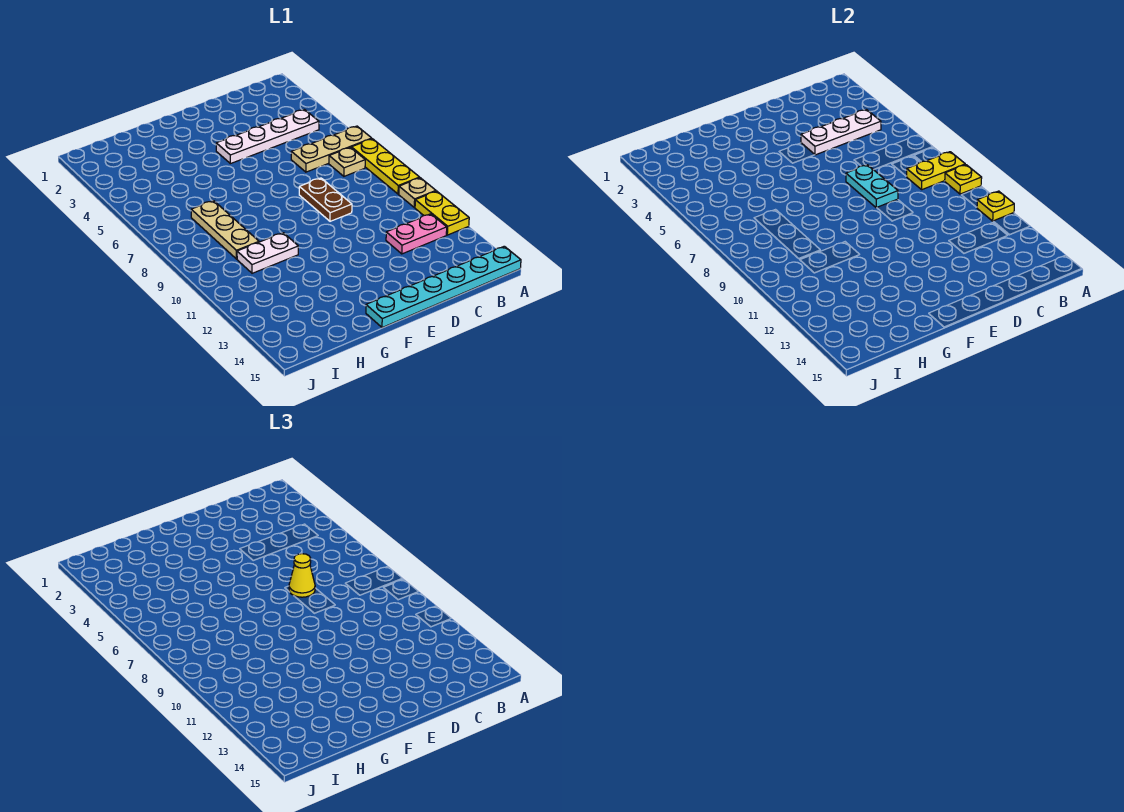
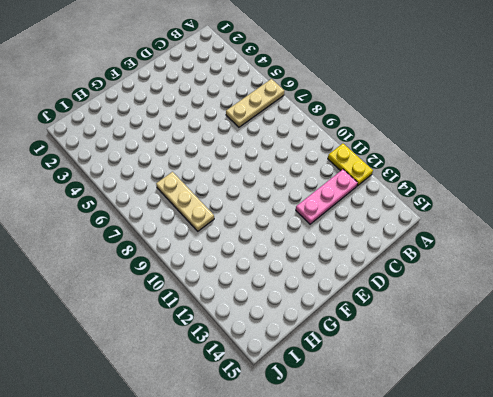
pink 1x3 plate [296,169,358,224] -> pink 1x2 plate [386,214,447,254]
none -> yellow 1x3 plate [351,139,420,194]
none -> tan 1x1 plate [399,178,436,208]
none -> cyan 1x6 plate [366,246,521,328]

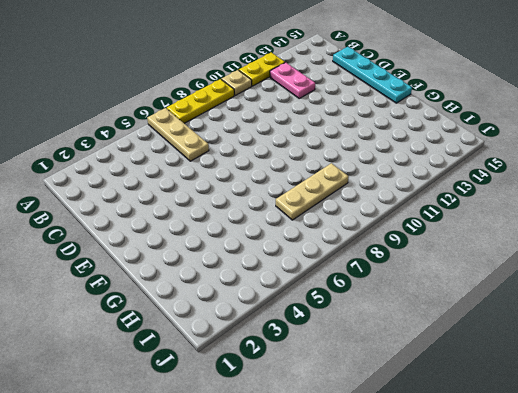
cyan 1x4 plate [333,47,412,103] -> cyan 1x6 plate [366,246,521,328]
none -> white 1x4 plate [216,110,319,164]
none -> tan 1x1 plate [329,147,365,176]
none -> brown 1x2 plate [299,178,352,221]

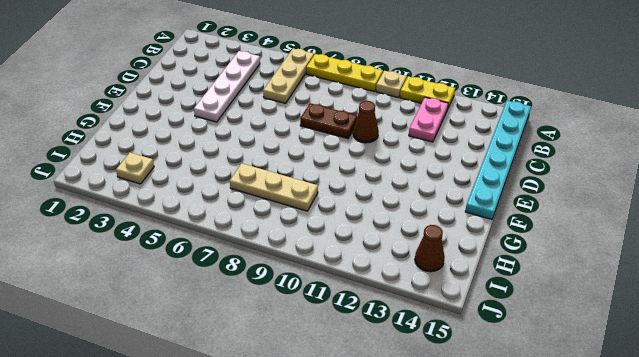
brown 1x1 cone [353,101,379,143] -> none
tan 1x1 plate [116,153,154,184] -> tan 1x1 plate moved to [329,147,365,176]
brown 1x1 cone [415,225,445,272] -> none
none -> white 1x2 plate [237,233,298,273]
none -> yellow 1x2 plate [907,152,965,190]
none -> yellow 1x1 plate [945,165,982,194]

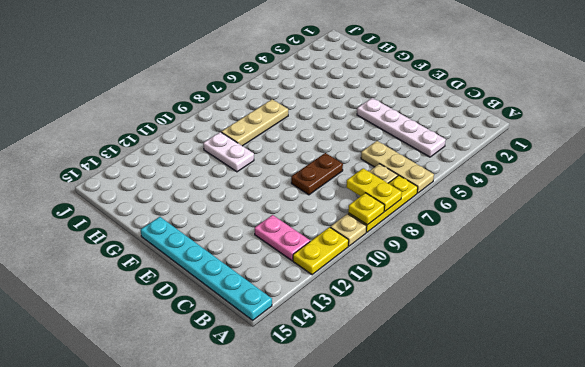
none -> yellow 1x1 plate [977,191,1014,221]
none -> white 1x3 plate [801,110,881,155]
none -> cyan 1x2 plate [846,165,898,208]

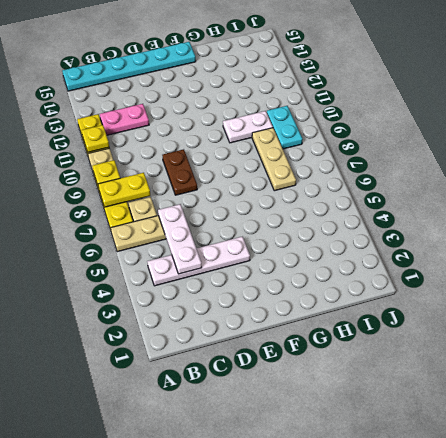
white 1x3 plate [158,204,202,274] -> white 1x3 plate turned to [801,110,881,155]
cyan 1x2 plate [267,106,303,149] -> cyan 1x2 plate moved to [846,165,898,208]
none -> yellow 1x1 cone [289,554,315,597]

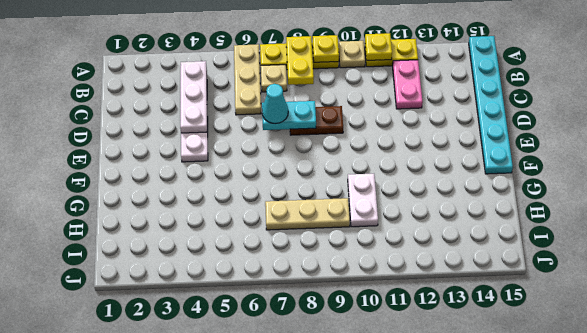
cyan 1x1 cone [262,84,288,124] -> yellow 1x1 cone [289,554,315,597]

